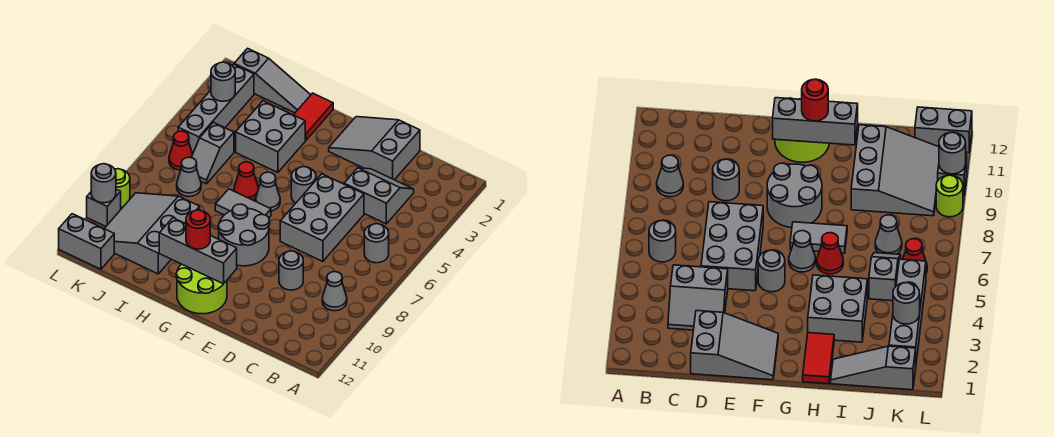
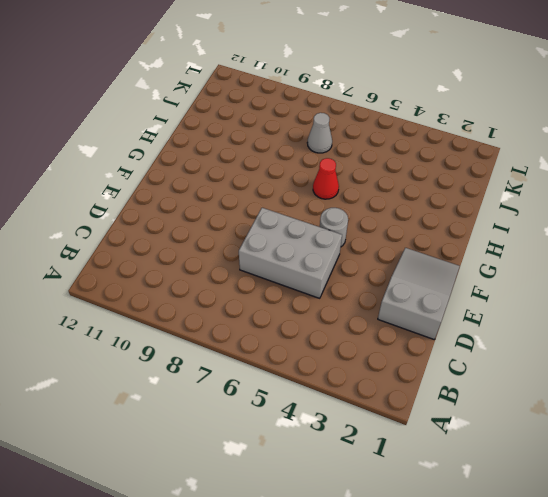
none -> grey 1x1 round brick [364,224,389,263]
none -> grey 1x1 cone [322,272,347,311]
none -> grey 2x2 slope [344,168,414,224]

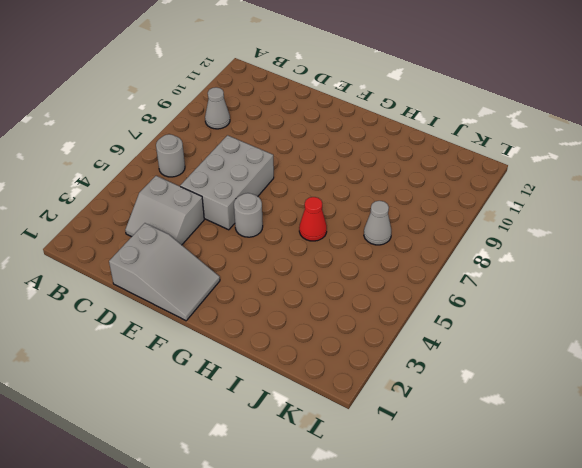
none -> grey 1x1 round brick [279,251,303,290]
none -> grey 2x2 round brick [218,204,270,266]
none -> lime 2x2 round brick [176,264,227,314]

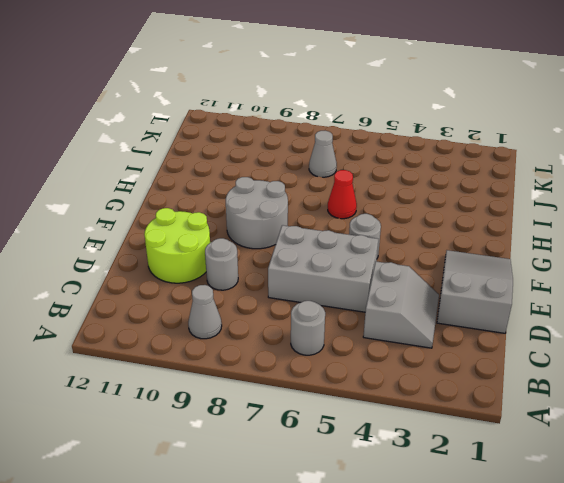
lime 2x2 round brick [144,208,210,283] -> lime 2x2 round brick moved to [176,264,227,314]
none -> grey 1x1 cone [256,172,280,211]
none -> grey 1x2 tile [215,189,271,217]
none -> red 1x2 tile [294,93,333,141]

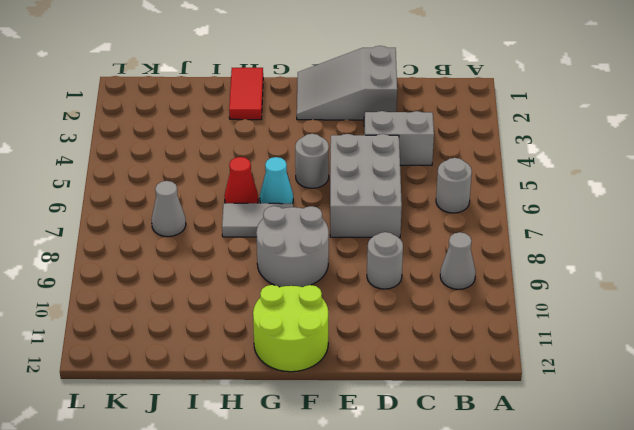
cyan 1x1 cone [260,157,293,204] -> grey 1x1 cone [256,172,280,211]
none -> grey 2x2 brick [236,101,305,172]
none -> grey 1x3 slope [234,48,310,113]
none -> grey 3x3 slope [104,193,200,274]

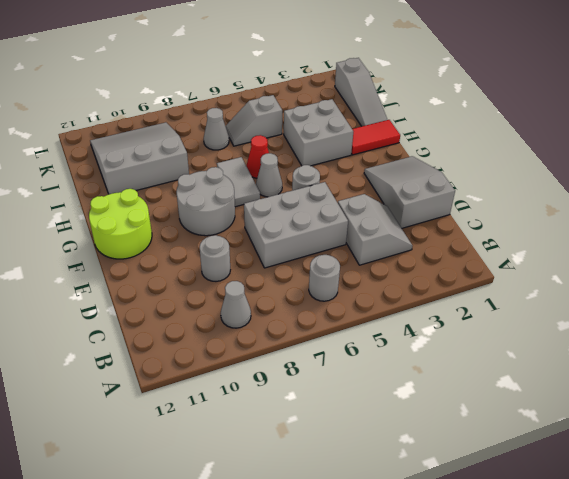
none -> grey 1x4 brick [178,64,254,154]
none -> red 1x1 cone [169,131,193,170]
none -> grey 1x2 brick [59,214,114,269]

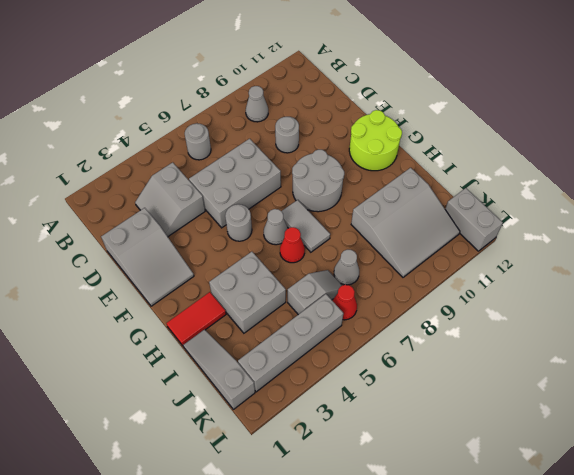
none -> lime 1x1 round brick [115,169,130,207]
none -> grey 1x1 brick [87,189,121,226]
none -> grey 1x3 brick [159,218,237,284]

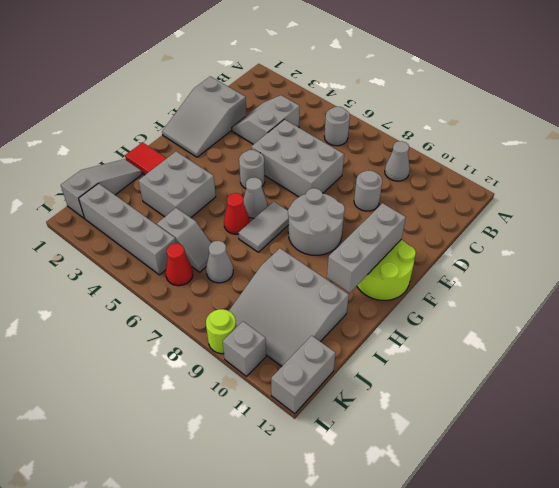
none -> grey 1x1 round brick [211,62,235,101]
none -> grey 1x1 round brick [91,164,116,203]
none -> red 1x1 round brick [186,210,210,249]

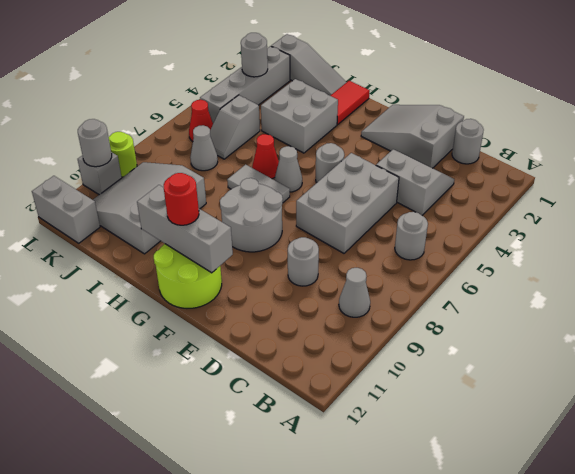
grey 1x1 round brick [452,119,484,164] -> none

